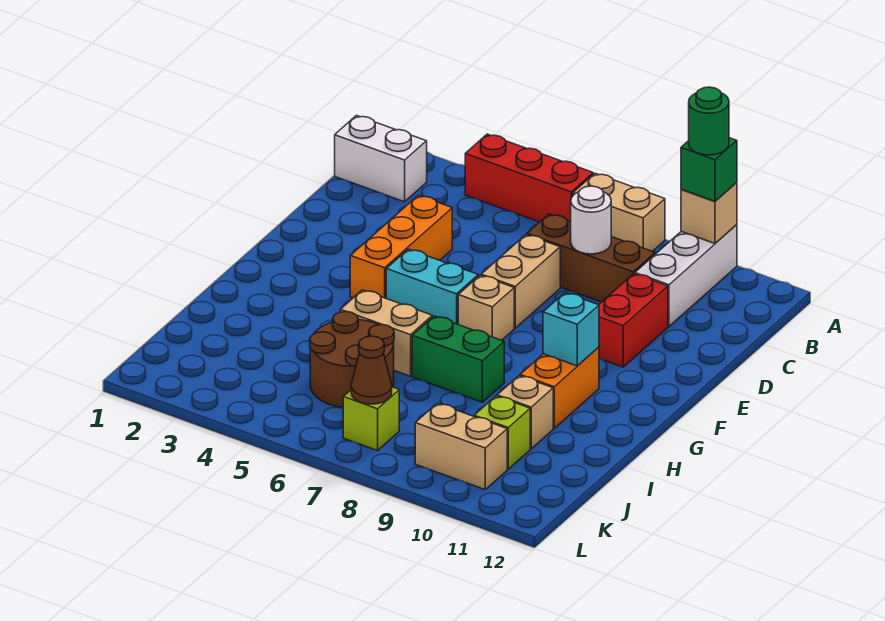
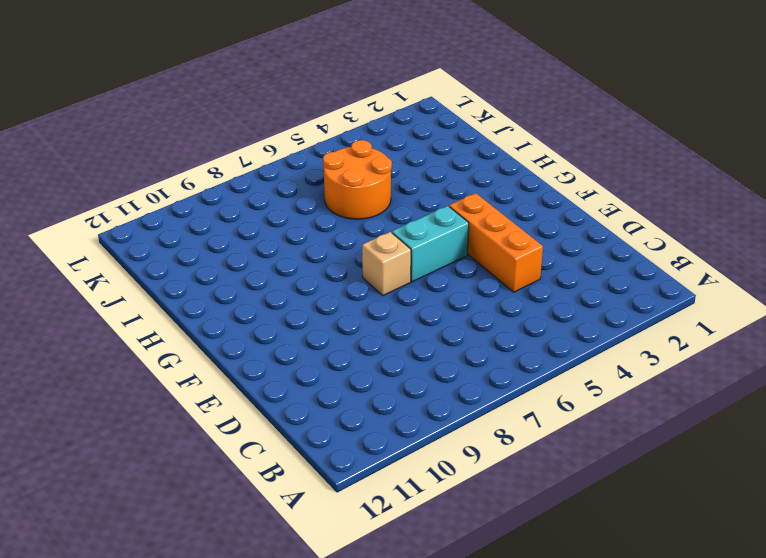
orange 2x2 round brick [323,140,392,219] -> brown 2x2 round brick [310,312,394,408]
none -> red 1x3 brick [465,134,593,222]
none -> tan 1x2 brick [573,173,665,251]
none -> white 1x3 brick [635,225,737,326]

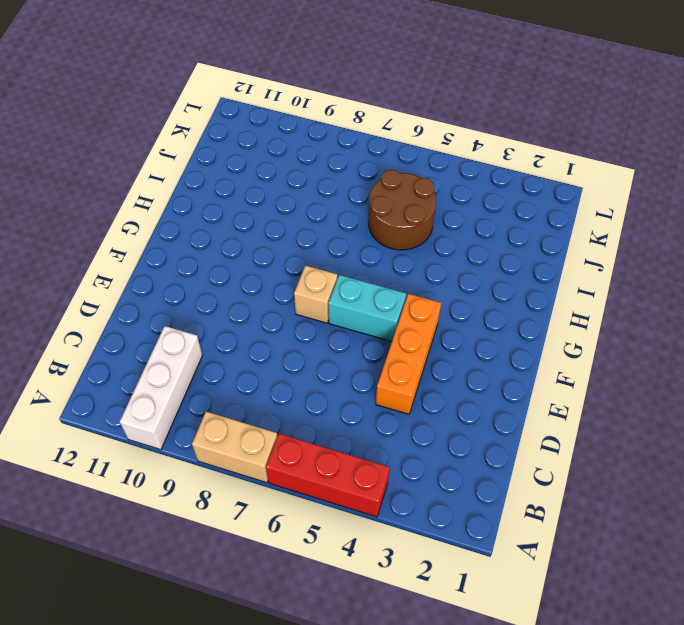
none -> white 1x2 brick [335,116,427,202]
none -> brown 1x3 brick [527,214,655,302]
none -> tan 1x2 brick [481,235,560,328]

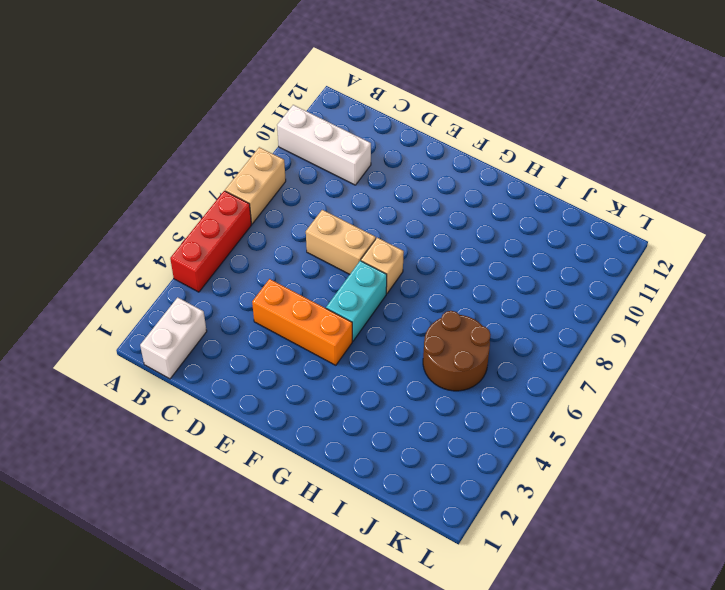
none -> brown 1x3 brick [527,214,655,302]
none -> red 1x2 brick [599,274,668,367]
none -> orange 1x2 brick [520,347,599,428]

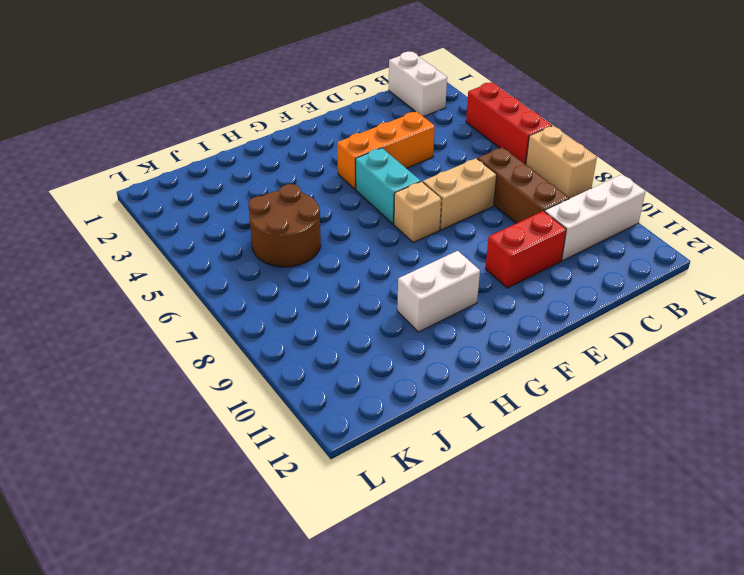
white 1x2 brick [397,251,480,332] -> orange 1x2 brick [520,347,599,428]
none -> tan 1x2 brick [340,290,432,376]
none -> green 1x2 brick [412,316,504,402]
none -> tan 1x1 brick [497,376,553,449]

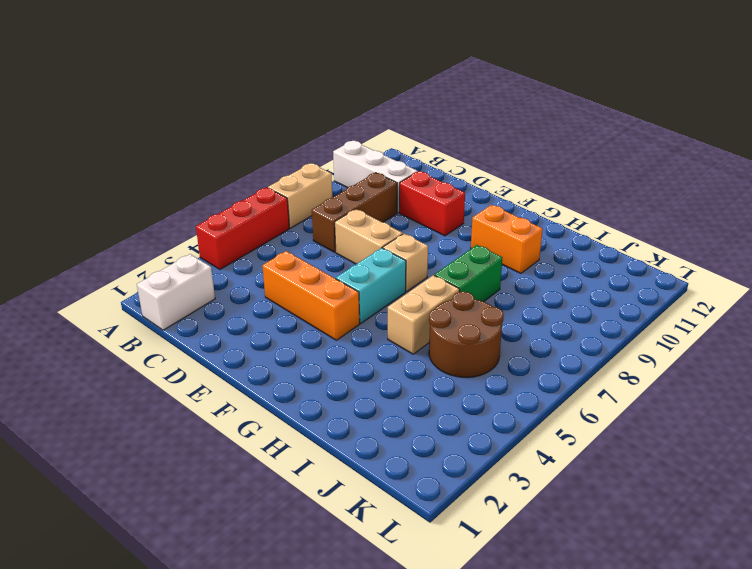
none -> tan 1x1 brick [497,376,553,449]
none -> lime 1x1 brick [474,396,530,469]
none -> lime 1x1 brick [343,387,399,451]

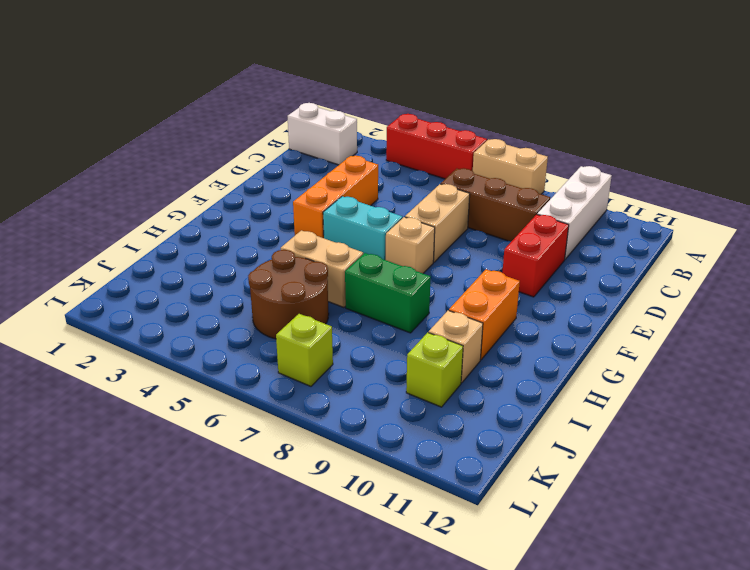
none -> tan 1x2 brick [415,403,507,489]
none -> tan 1x1 brick [681,183,737,244]
none -> white 1x1 round brick [571,186,611,254]

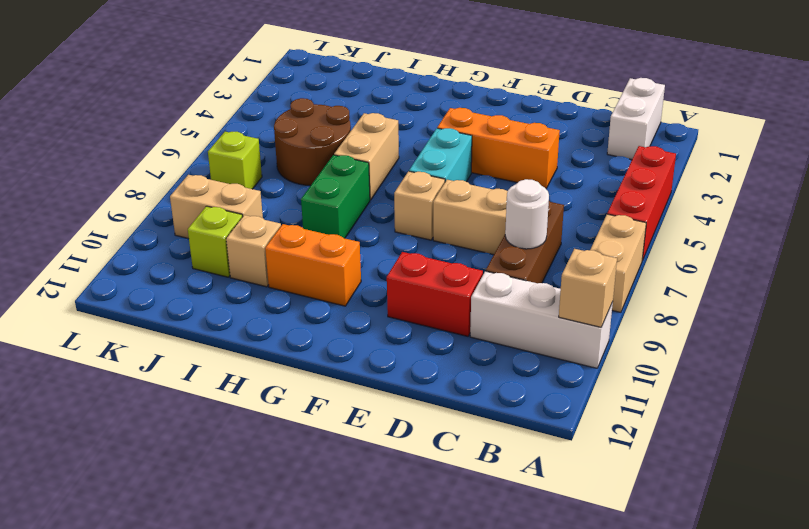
tan 1x2 brick [170,175,263,239] -> tan 1x2 brick turned to [415,403,507,489]
none -> cyan 1x1 brick [543,293,599,366]
none -> brown 1x1 cone [351,336,392,404]
none -> green 1x1 brick [681,138,737,202]

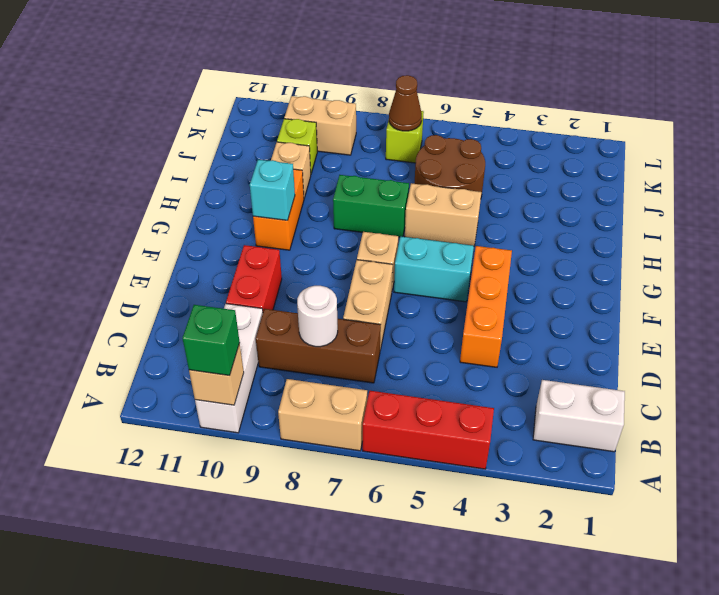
none -> green 1x1 round brick [689,87,729,155]

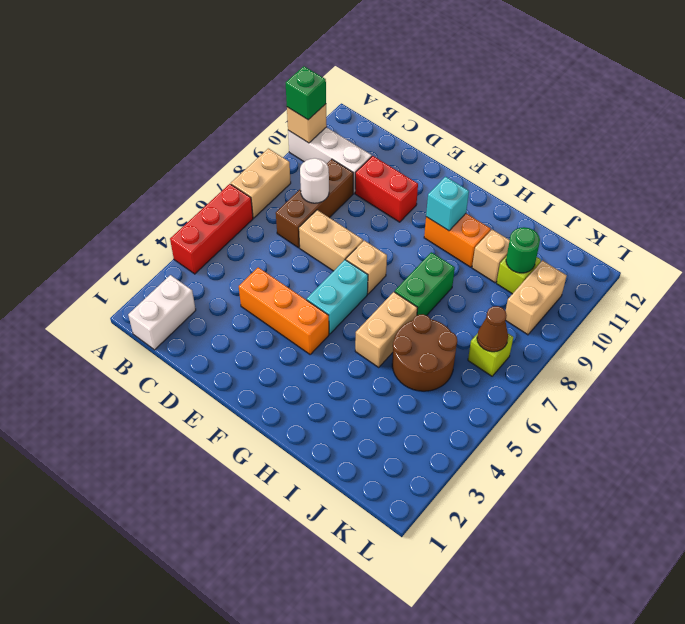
green 1x1 round brick [506,227,540,273] -> green 1x1 round brick moved to [689,87,729,155]

